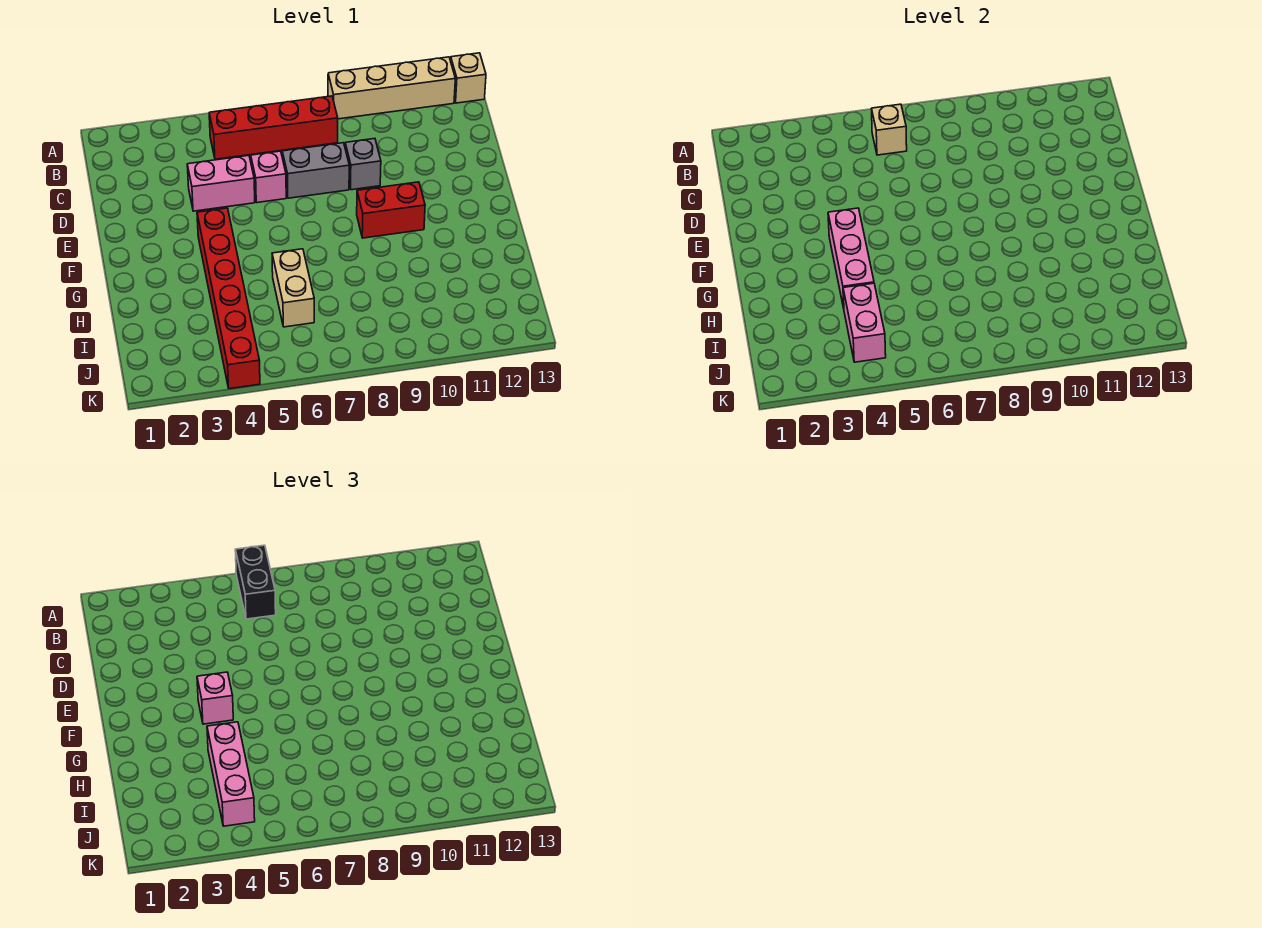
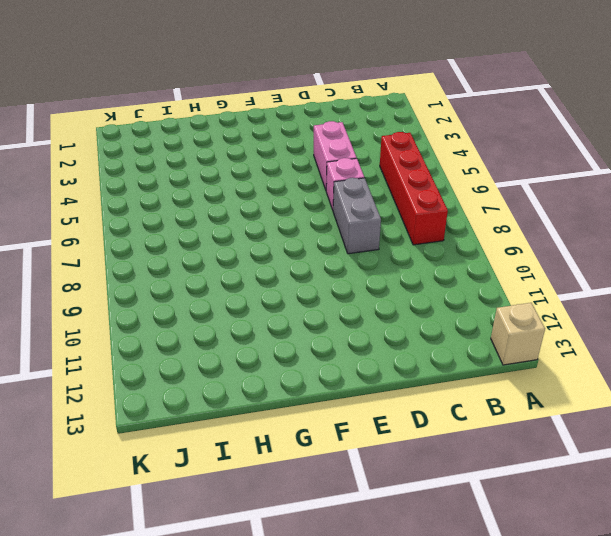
none -> tan 1x4 brick [328,57,455,119]
none -> grey 1x1 brick [345,139,381,190]
none -> red 1x6 brick [197,208,260,389]

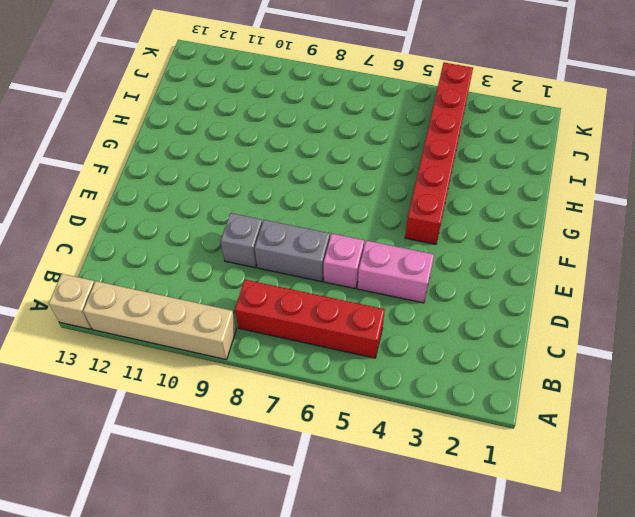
none -> red 1x2 brick [357,182,425,238]
none -> tan 1x2 brick [272,249,314,327]
none -> tan 1x1 brick [872,104,907,155]

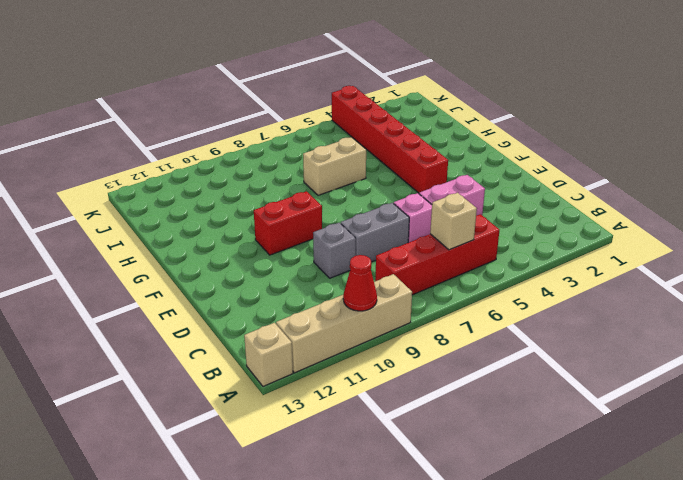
red 1x1 cone [343,255,377,311] -> none
tan 1x2 brick [303,137,366,195] -> tan 1x2 brick turned to [272,249,314,327]
none -> pink 1x3 brick [828,208,874,308]
none -> pink 1x2 brick [843,283,886,362]
none -> black 1x2 brick [235,545,276,619]

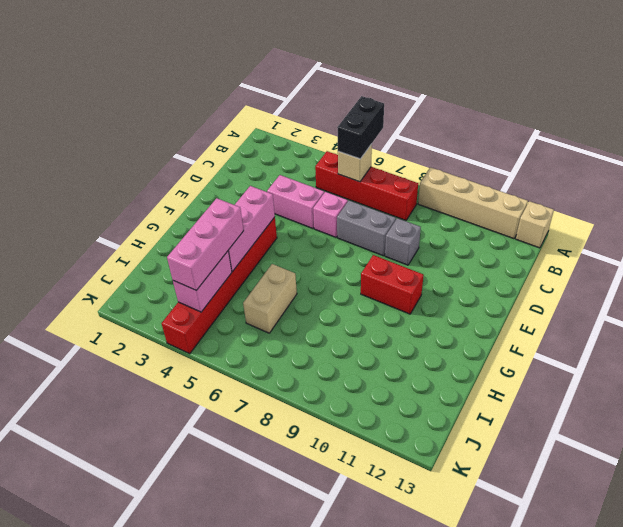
none -> pink 1x1 brick [197,672,233,724]

